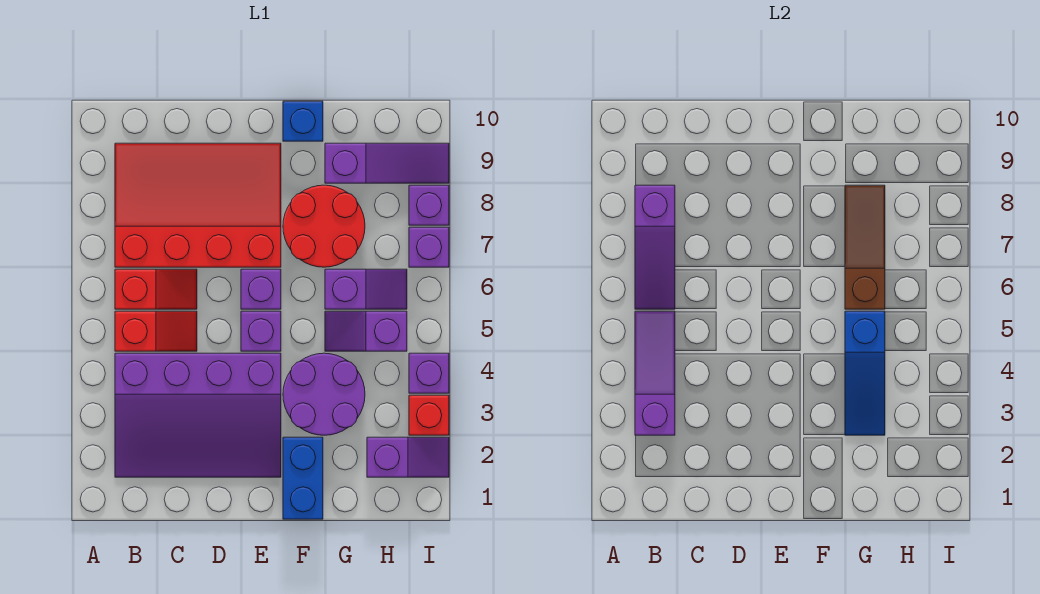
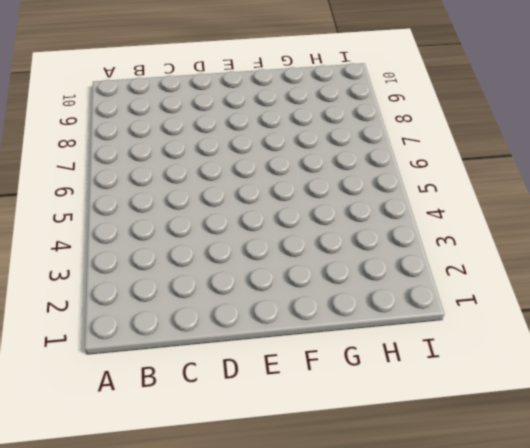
none -> purple 3x4 slope [115,353,281,477]
none -> red 1x2 slope [115,311,197,351]
none -> red 1x2 slope [115,269,197,309]

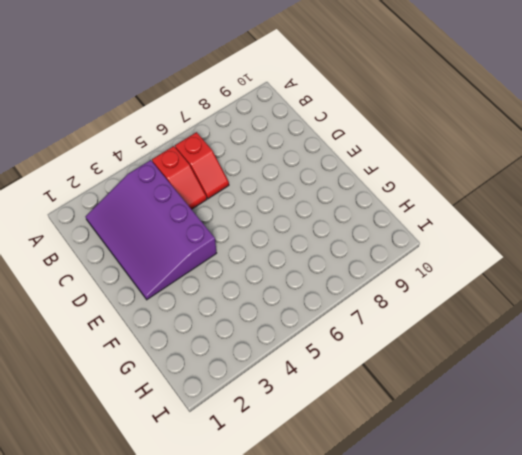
none -> red 3x4 slope [115,143,281,267]
none -> purple 1x1 brick [241,311,281,351]
none -> purple 1x1 brick [241,269,281,309]

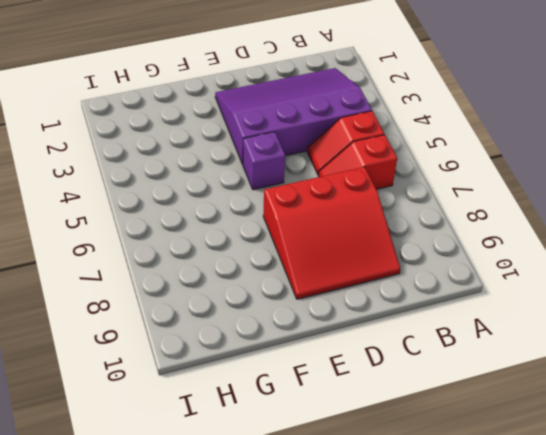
red 3x3 slope [263,167,400,299] -> red 3x4 slope [115,143,281,267]
none -> purple 1x1 brick [241,269,281,309]
none -> blue 1x2 brick [283,437,323,519]
none -> purple 2x2 round brick [283,353,365,435]

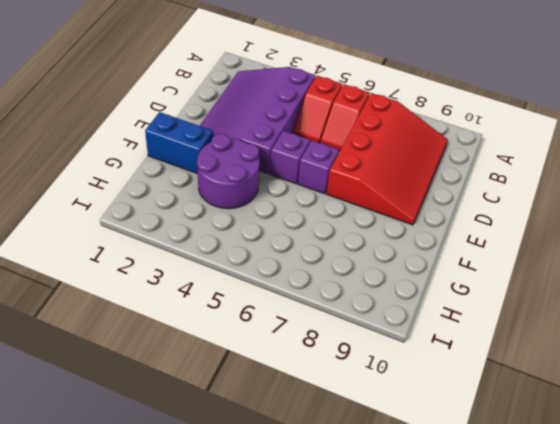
none -> red 2x2 round brick [283,185,365,267]
none -> blue 1x1 brick [283,101,323,141]
none -> purple 1x2 slope [325,311,407,351]

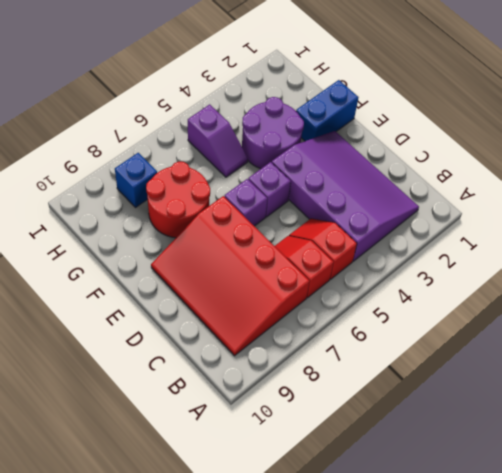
blue 1x1 brick [115,153,157,208] -> blue 1x1 brick moved to [283,101,323,141]
none -> purple 1x2 slope [325,269,407,309]
none -> purple 1x3 slope [325,143,449,183]
none -> purple 1x2 slope [367,437,449,477]

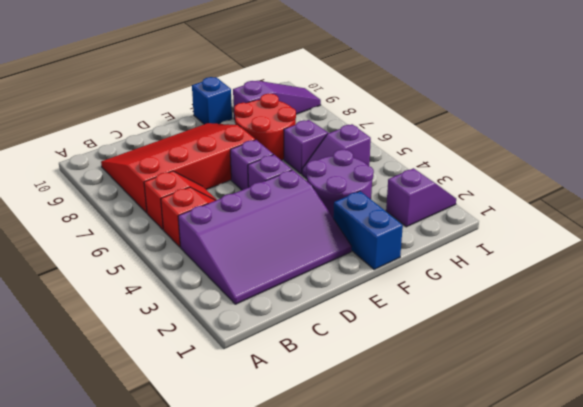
none -> red 1x1 brick [409,395,449,435]
none -> purple 1x1 brick [409,353,449,393]
none -> purple 1x1 brick [409,227,449,267]

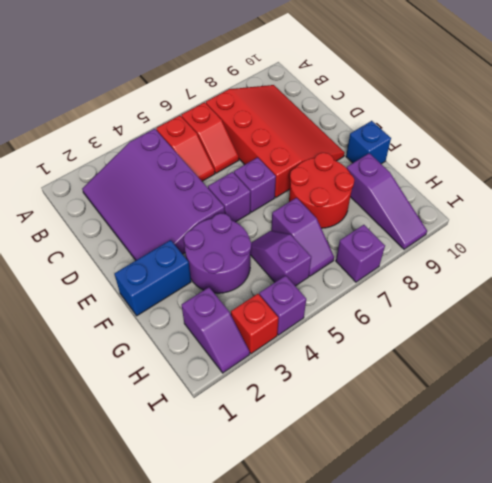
none -> purple 1x1 brick [409,185,449,225]
none -> purple 1x3 slope [635,311,675,435]
none -> purple 1x3 slope [635,185,675,309]

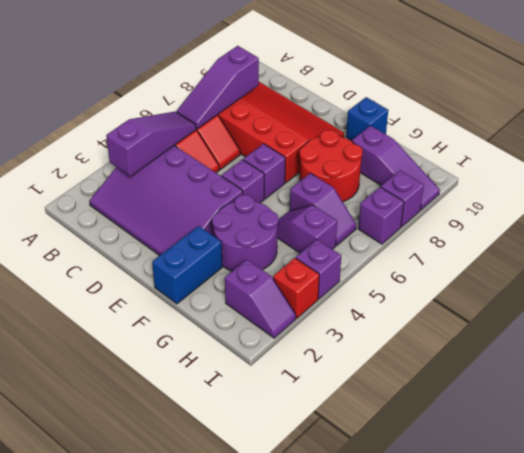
none -> blue 1x3 slope [845,311,885,435]
none -> brown 1x3 slope [845,185,885,309]

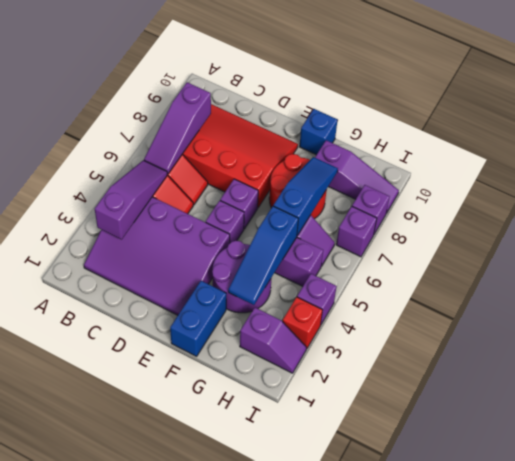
blue 1x3 slope [273,157,338,235] -> brown 1x3 slope [845,185,885,309]

